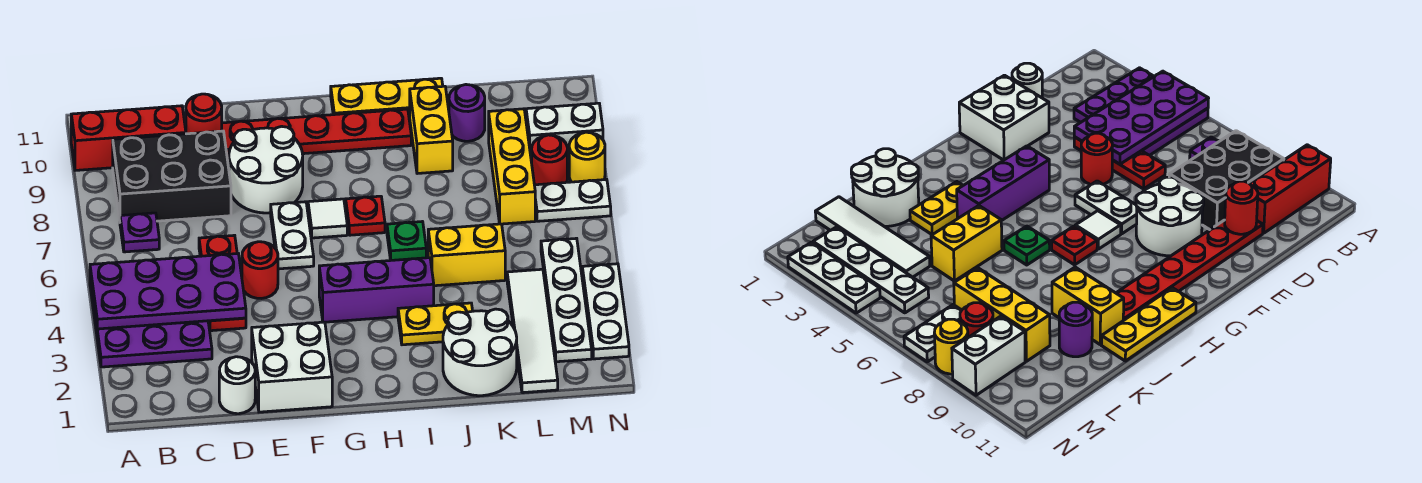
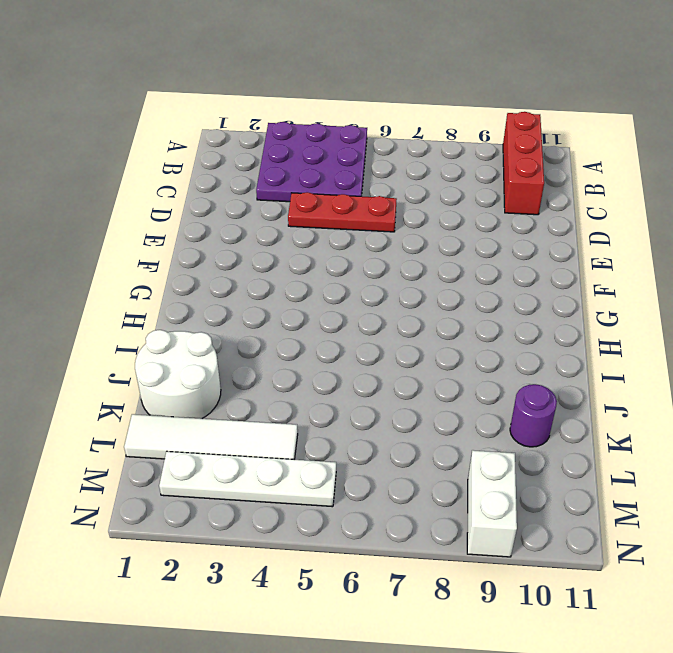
none -> purple 1x1 plate [120,213,159,252]
none -> black 2x3 brick [113,131,231,221]
none -> white 1x1 round brick [219,357,255,414]
none -> red 1x6 plate [185,109,411,159]

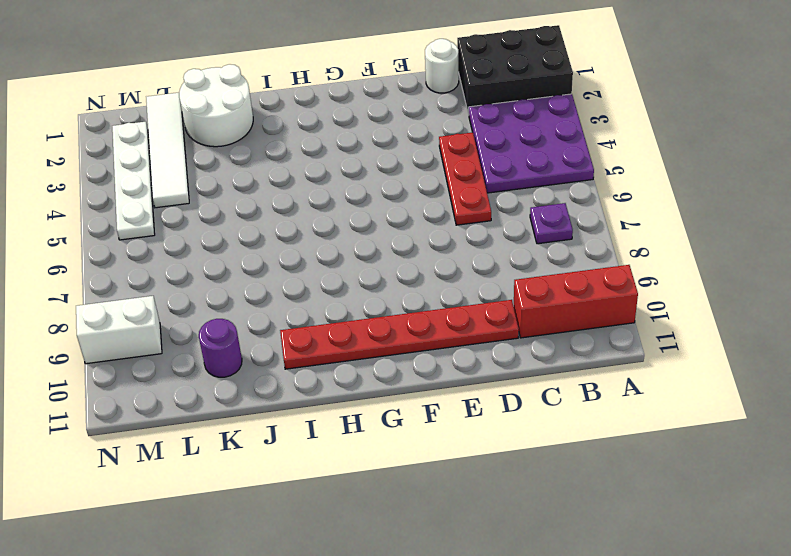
black 2x3 brick [457,25,573,115] -> black 2x3 brick moved to [113,131,231,221]
none -> white 2x2 brick [252,322,332,412]
none -> red 1x1 round brick [242,242,278,298]
none -> white 2x2 round brick [229,126,303,213]
none -> white 1x2 plate [271,202,314,269]

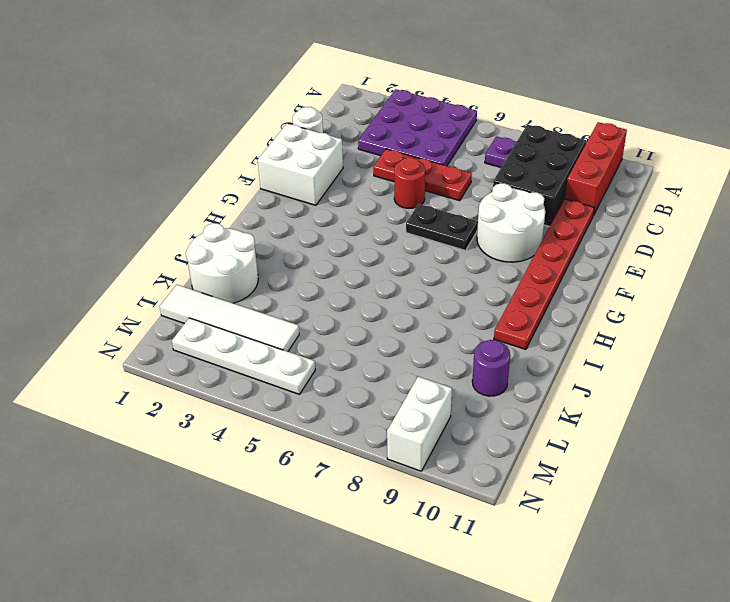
black 1x2 plate [406,204,478,250] -> white 1x2 plate [271,202,314,269]
none -> purple 1x3 brick [319,258,434,322]
none -> white 1x1 tile [308,199,347,238]
none -> red 1x1 plate [346,196,385,235]
none -> yellow 1x3 plate [331,78,443,117]

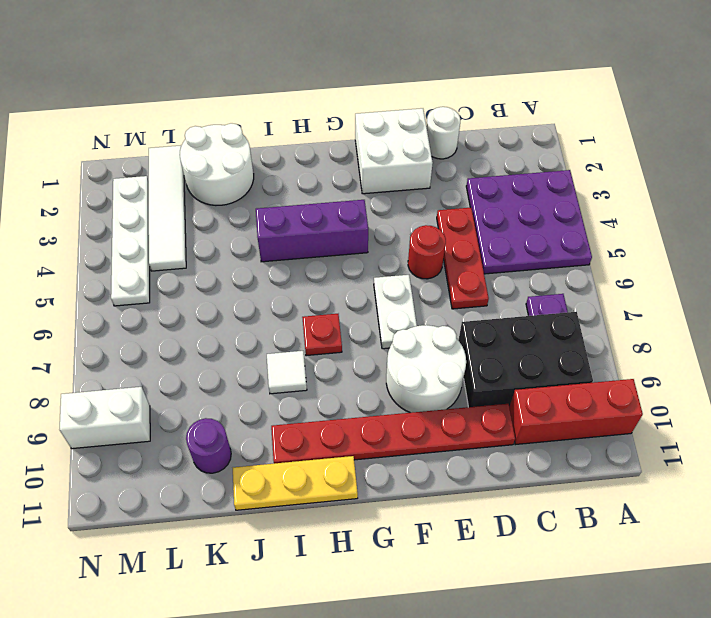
white 1x1 tile [267,351,307,394] -> white 1x1 tile moved to [308,199,347,238]
none -> yellow 1x2 plate [398,303,473,345]
none -> green 1x1 plate [387,222,426,260]
none -> yellow 1x2 brick [428,224,505,286]
none -> yellow 1x2 brick [410,86,453,174]

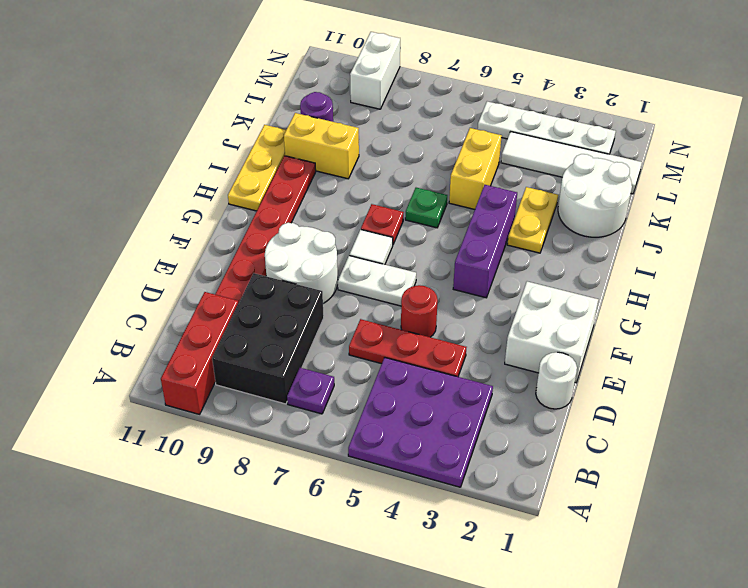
none -> yellow 1x3 brick [489,109,535,224]
none -> white 1x2 plate [535,180,611,221]
none -> red 1x1 round brick [532,135,567,185]
none -> white 1x3 plate [582,264,629,359]

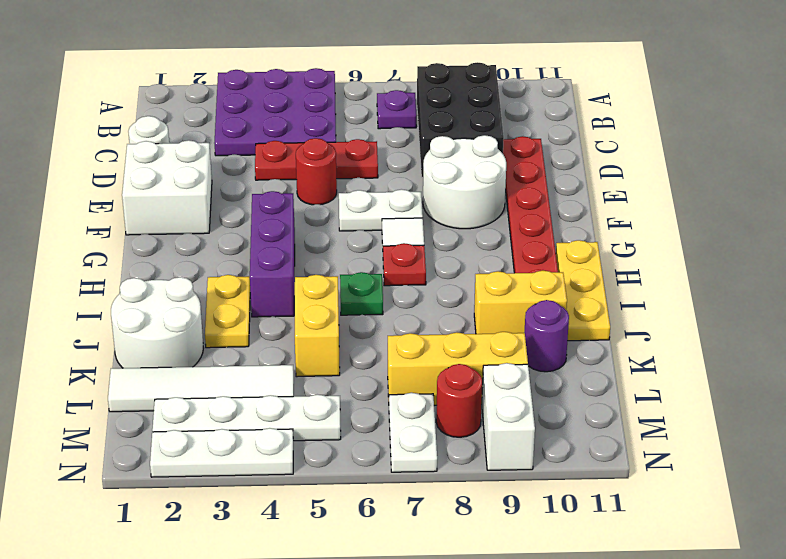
none -> red 1x3 brick [71,106,186,170]
none -> yellow 1x1 round brick [569,132,605,182]
none -> purple 2x4 plate [90,254,246,329]
none -> red 1x1 round brick [186,94,222,134]

